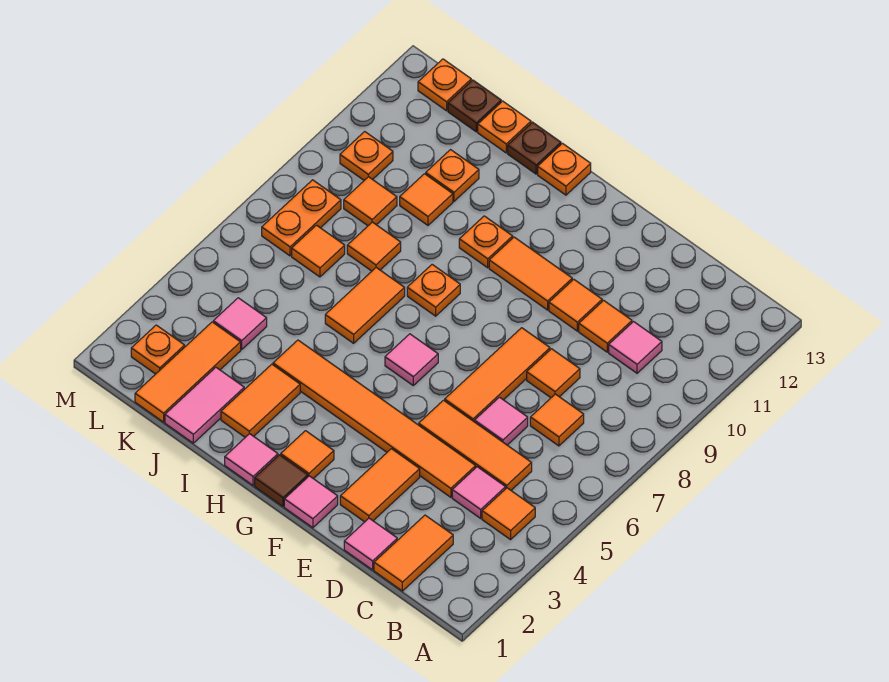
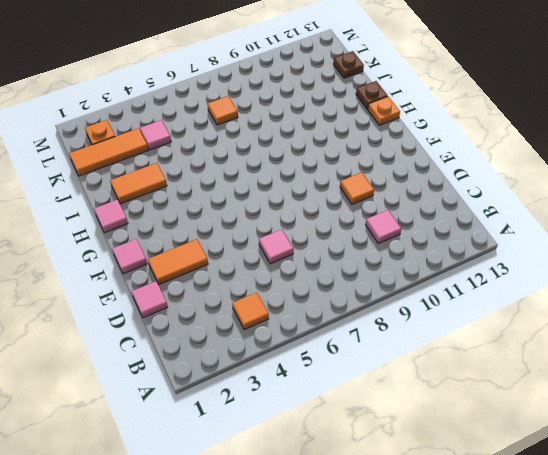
none -> orange 1x2 tile [374,515,453,591]
none -> pink 1x1 tile [452,467,506,518]
none -> orange 1x3 tile [419,400,532,490]
none -> orange 1x1 tile [530,394,584,446]

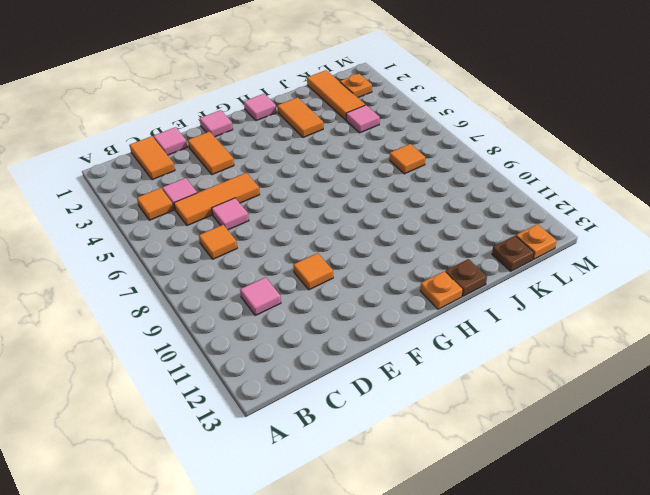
none -> orange 1x6 tile [273,340,476,497]
none -> orange 1x1 tile [527,349,580,398]
none -> orange 1x1 tile [579,300,632,352]
none -> orange 1x3 tile [445,328,550,422]

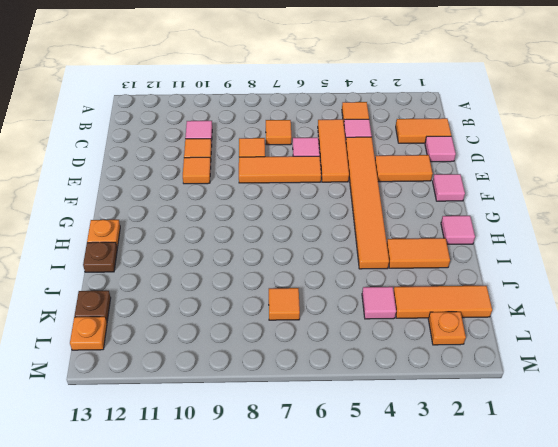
none -> orange 1x2 tile [489,237,572,310]
none -> brown 1x1 tile [255,455,308,506]
none -> orange 1x1 tile [281,431,334,479]
none -> pink 1x1 tile [385,334,438,385]

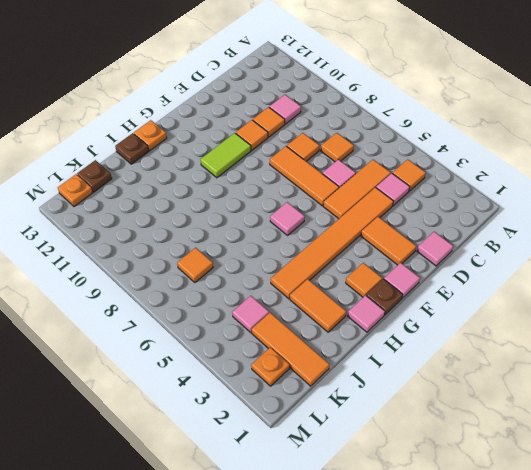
lime 1x2 tile [200,133,251,178] -> orange 1x2 tile [489,237,572,310]
brown 1x1 plate [366,279,403,315] -> brown 1x1 tile [255,455,308,506]
none -> orange 1x2 tile [374,515,453,591]
none -> orange 1x1 plate [407,265,460,316]
none -> orange 1x1 plate [459,216,513,268]
none -> orange 1x2 tile [325,268,405,343]

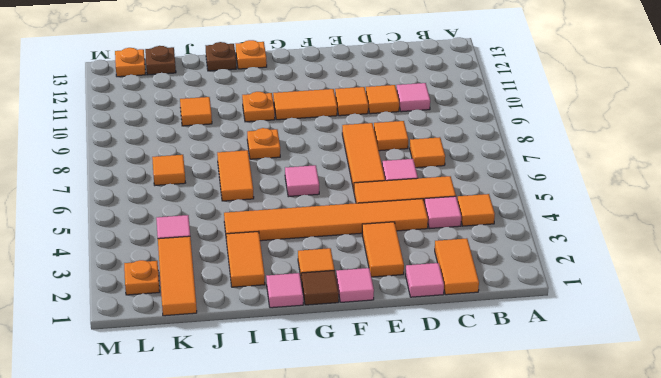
none -> pink 1x2 tile [165,367,244,443]
none -> orange 1x1 tile [347,222,401,271]
none -> orange 1x1 plate [426,150,479,201]
none -> orange 1x1 plate [478,101,531,153]

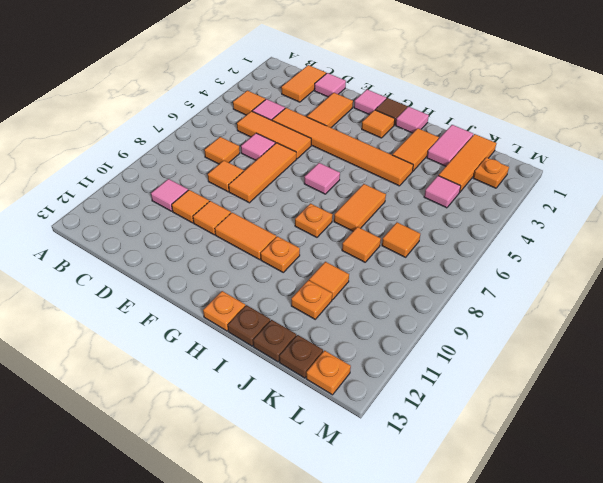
brown 1x1 plate [253,320,296,362] -> orange 1x1 plate [478,101,531,153]
none -> orange 1x1 tile [344,177,397,226]
none -> orange 1x2 plate [262,180,341,256]
none -> orange 1x1 plate [340,132,393,180]

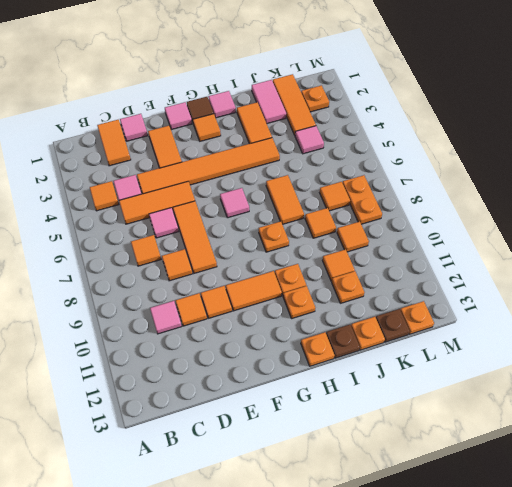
orange 1x1 plate [283,286,315,319] -> orange 1x1 plate moved to [340,132,393,180]

